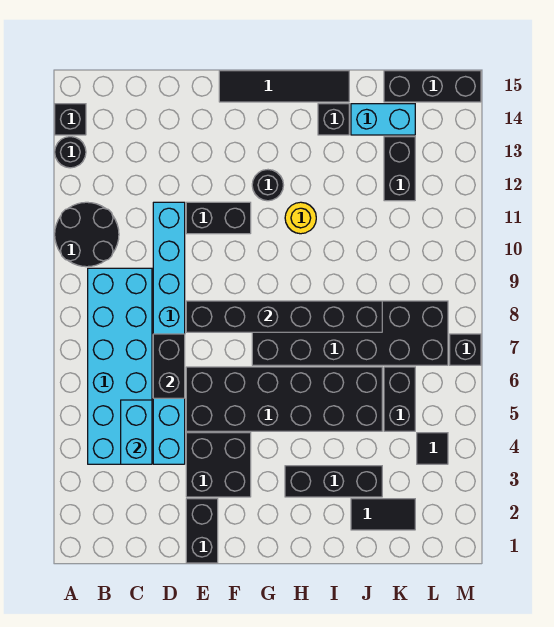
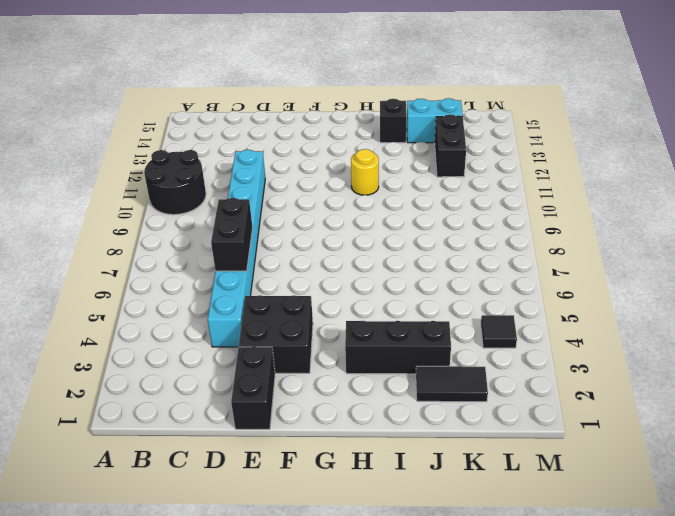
none -> black 1x1 round brick [55,137,86,168]
none -> black 1x1 brick [55,104,86,135]
none -> cyan 2x6 brick [88,268,152,464]

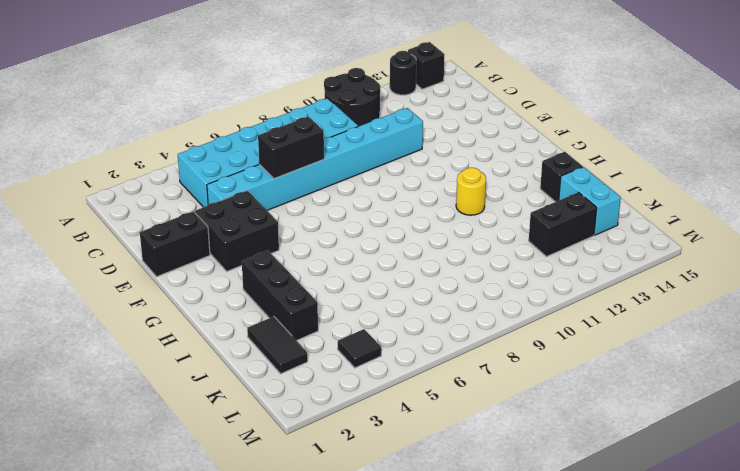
none -> black 2x6 brick [186,367,382,431]
none -> black 1x2 brick [186,202,251,234]
none -> black 1x4 tile [219,71,349,102]

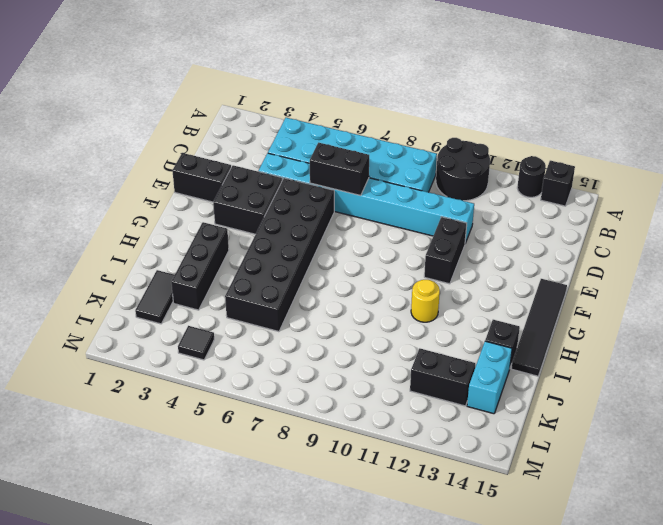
none -> black 2x6 brick [252,301,448,365]
none -> black 1x1 round brick [252,170,283,201]
none -> black 1x2 brick [384,367,415,431]

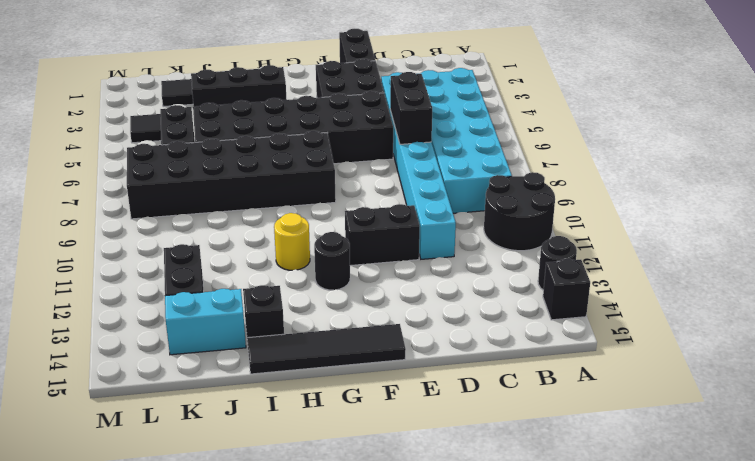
none -> black 1x3 brick [384,71,481,102]
none -> black 1x1 brick [450,334,481,365]
none -> cyan 1x2 brick [121,400,152,464]

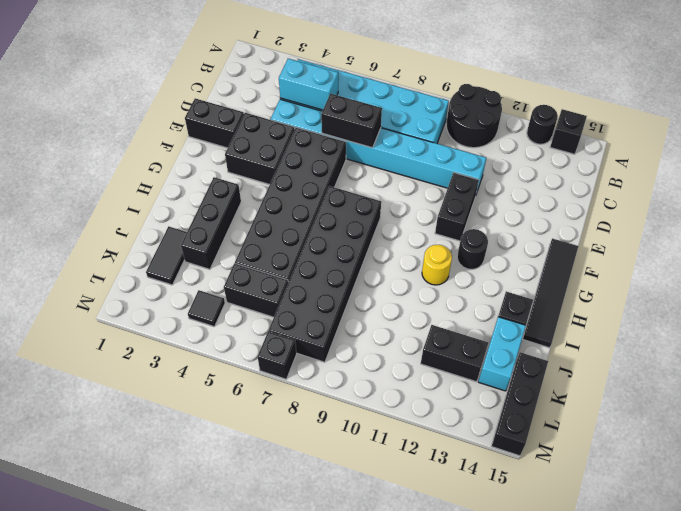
none -> black 1x6 brick [186,301,382,332]

